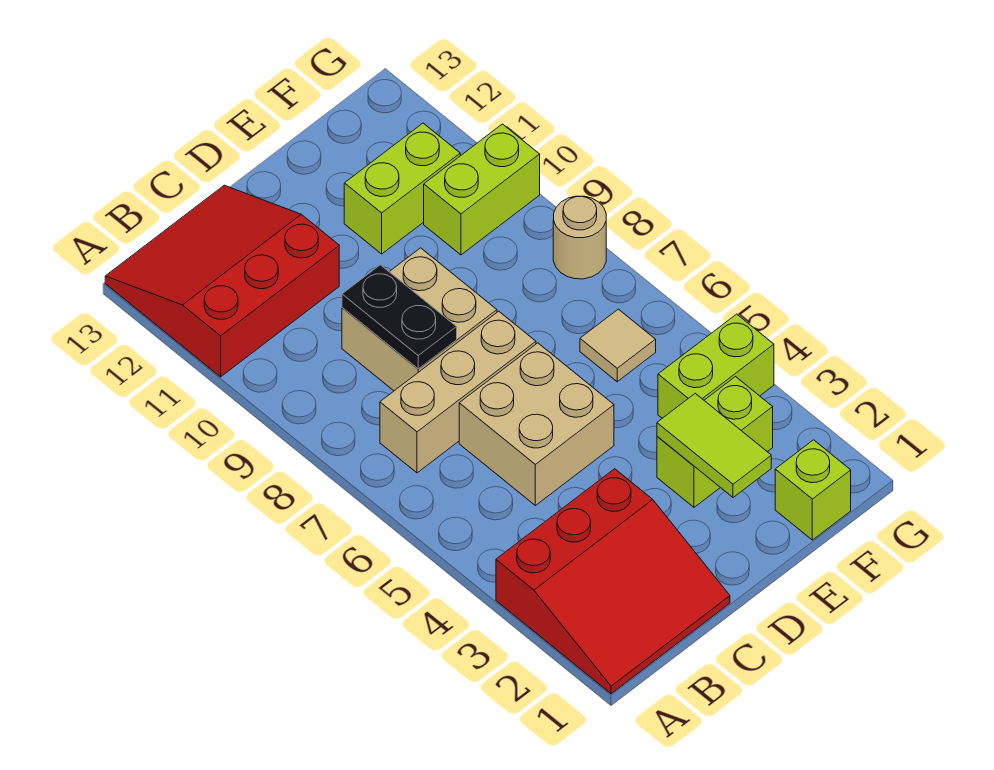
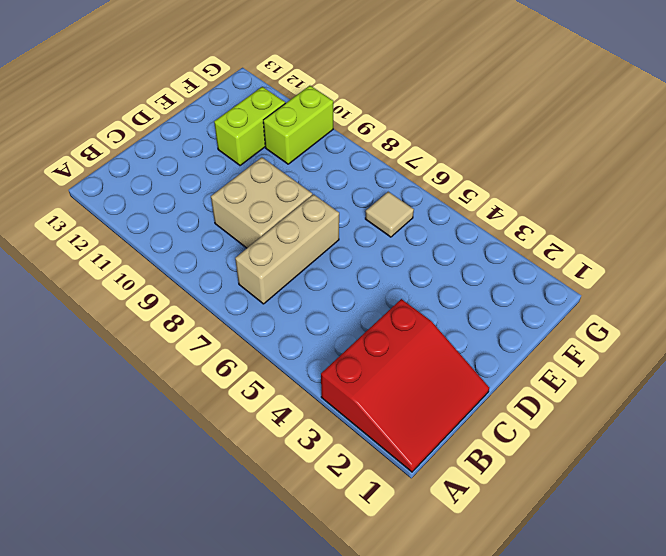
none -> red 3x3 slope [105,185,339,377]
none -> tan 2x2 brick [459,343,614,505]
none -> lime 1x2 brick [657,377,773,507]

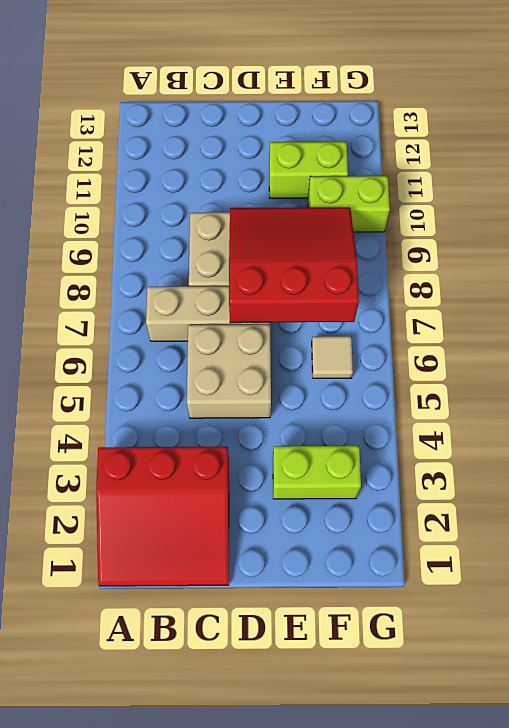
red 3x3 slope [229,207,359,323] -> red 3x3 slope moved to [105,185,339,377]
none -> lime 1x1 brick [775,440,851,540]
none -> lime 1x2 brick [658,314,774,418]
none -> tan 1x1 round brick [553,196,606,279]

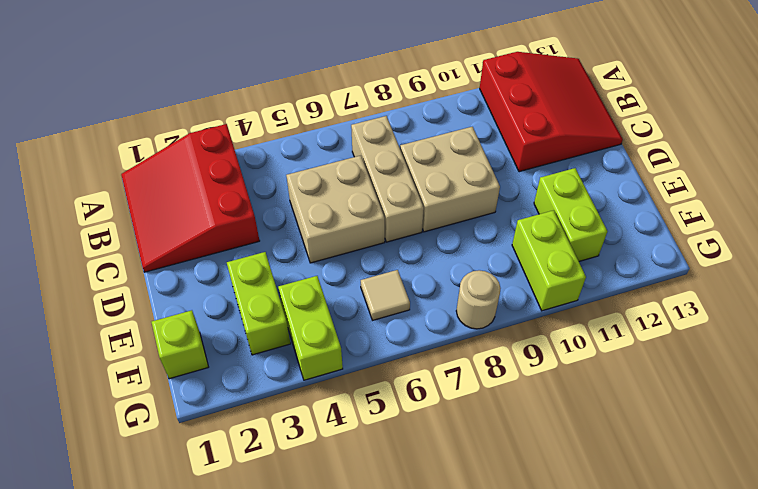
none -> black 1x2 plate [342,265,457,369]
none -> lime 1x2 tile [657,393,771,498]

